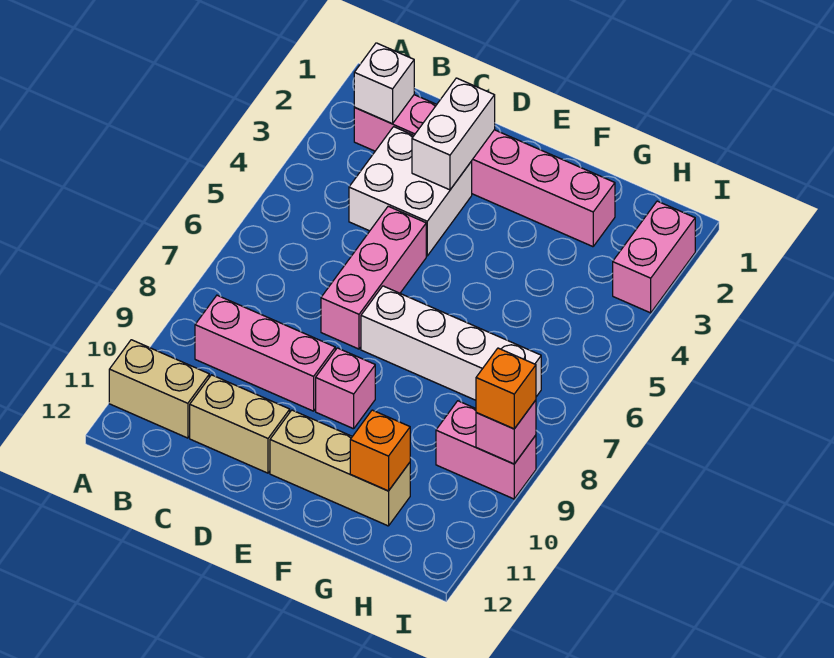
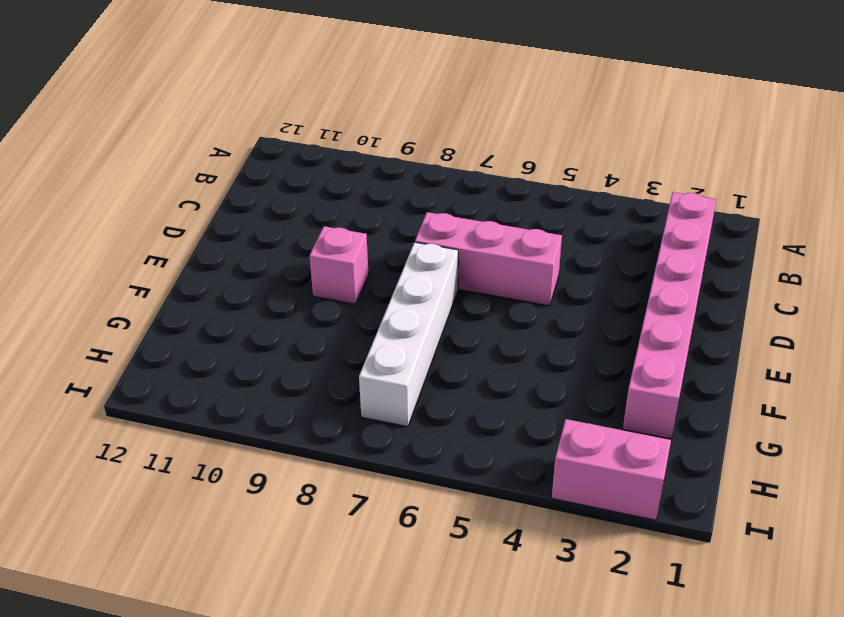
none -> tan 1x2 brick [109,340,209,438]
none -> pink 1x3 brick [195,295,335,411]
none -> white 2x2 brick [349,127,472,256]

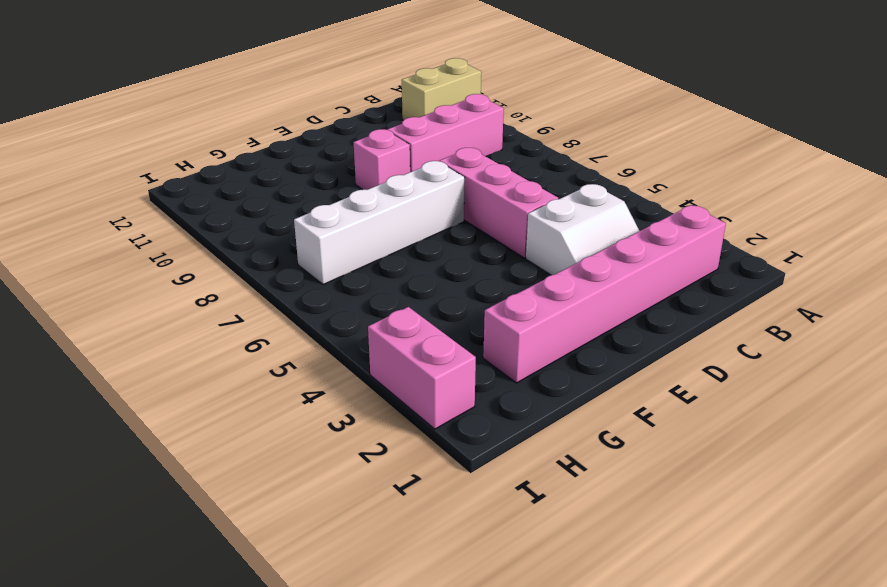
white 2x2 slope [526,184,639,275] -> white 2x2 brick [349,127,472,256]
none -> tan 1x2 brick [190,375,290,473]
none -> tan 1x3 brick [270,410,410,526]
none -> pink 1x2 brick [436,401,536,499]

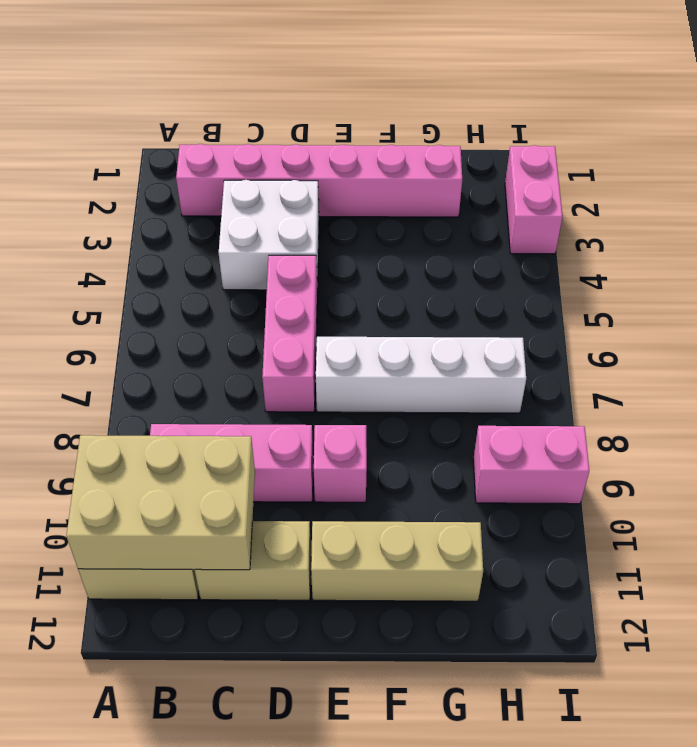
tan 2x3 brick [66,435,255,570] -> none
none -> white 1x1 brick [354,43,414,124]
none -> white 1x2 brick [412,78,495,190]
none -> orange 1x1 brick [350,410,410,491]

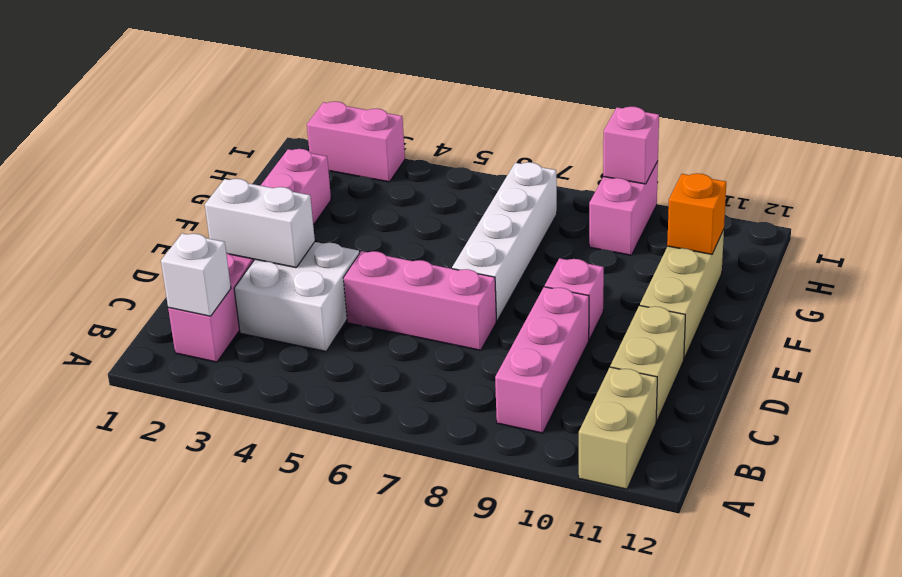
none -> orange 1x1 brick [476,348,536,429]

